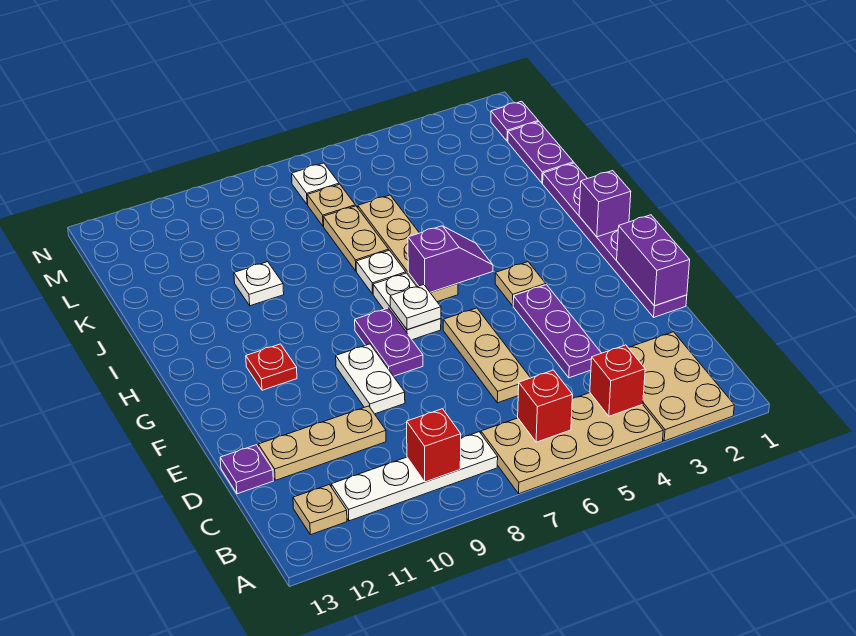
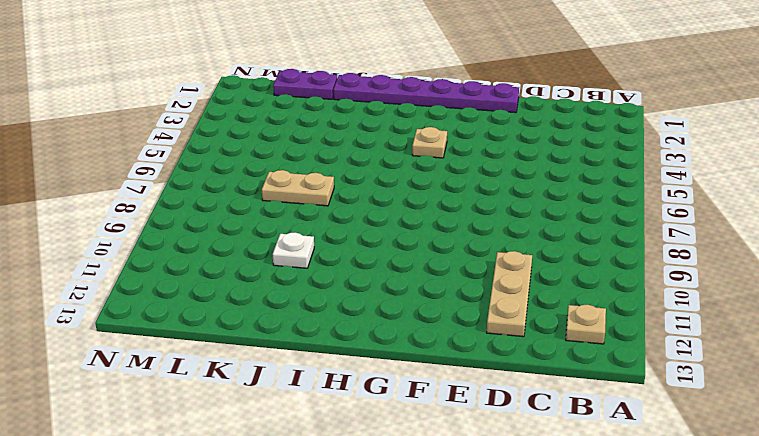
none -> tan 2x3 plate [628,332,734,441]
none -> tan 2x4 plate [481,393,663,494]
none -> white 1x4 plate [331,432,498,521]

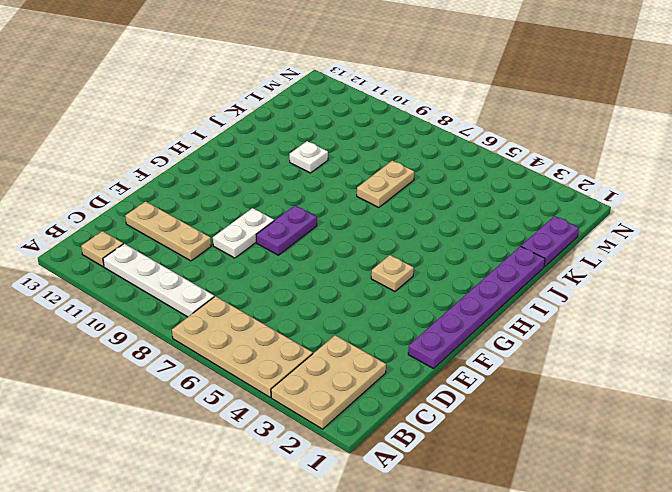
none -> purple 1x3 plate [513,285,601,378]
none -> tan 1x3 plate [443,308,530,403]
none -> purple 1x1 plate [220,445,273,494]

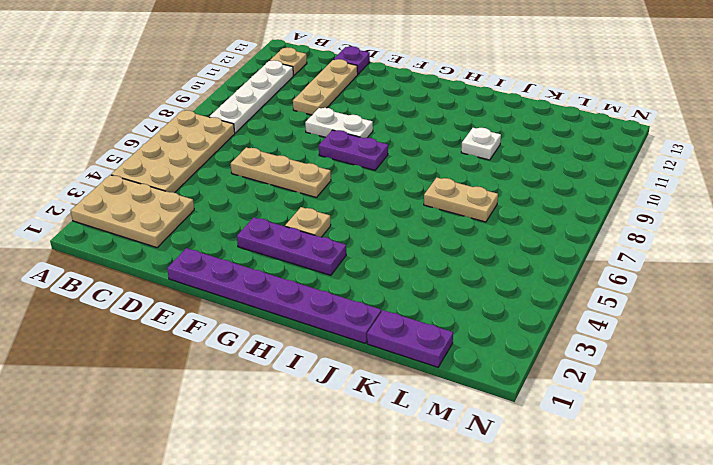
purple 1x3 plate [237,217,346,275] -> purple 1x3 plate moved to [513,285,601,378]
none -> white 1x2 plate [373,273,441,340]
none -> red 1x1 plate [246,344,297,390]
none -> tan 1x4 plate [358,195,458,302]

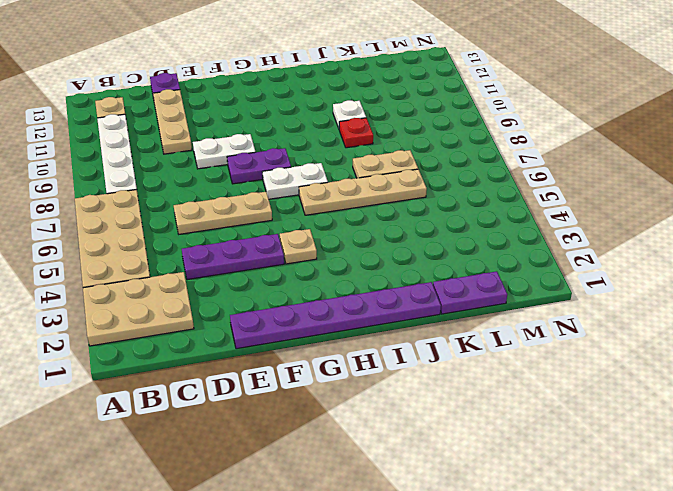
red 1x1 plate [339,118,373,148] -> red 1x1 plate moved to [246,344,297,390]
none -> white 1x1 plate [356,250,406,294]
none -> tan 1x1 plate [307,184,355,226]
none -> purple 1x1 plate [491,101,538,141]

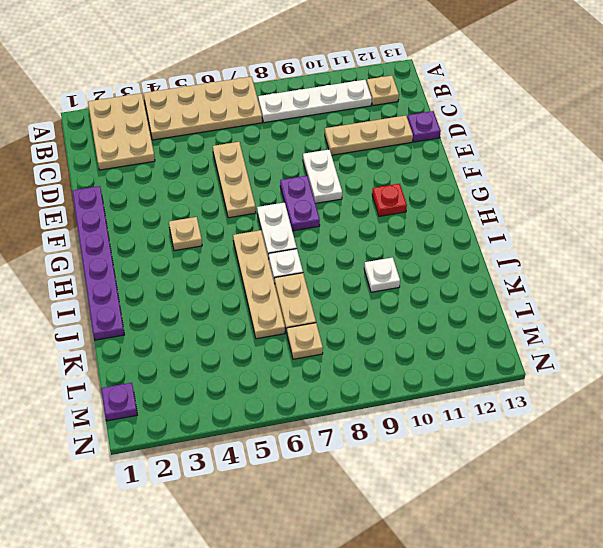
none -> purple 1x3 plate [513,285,601,378]
none -> purple 1x2 plate [508,122,573,183]
none -> white 1x1 plate [292,163,339,205]

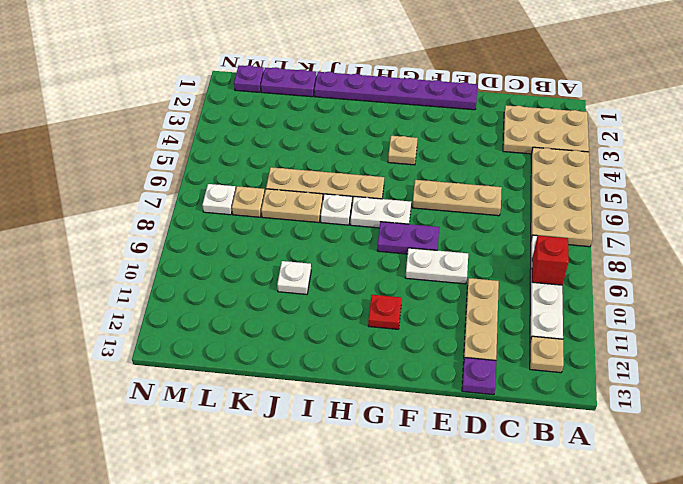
none -> purple 1x3 plate [513,285,601,378]
none -> red 1x1 brick [590,345,645,416]
none -> red 1x1 brick [518,370,573,442]

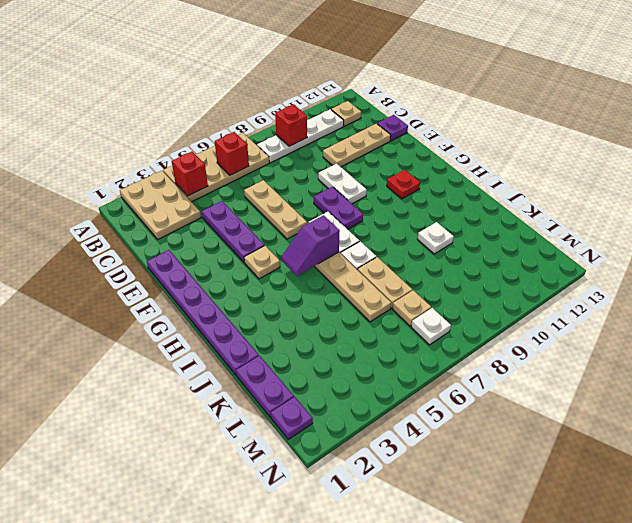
none -> purple 1x2 brick [617,215,690,306]
none -> white 1x1 plate [390,285,441,330]
none -> purple 1x1 brick [579,171,631,237]

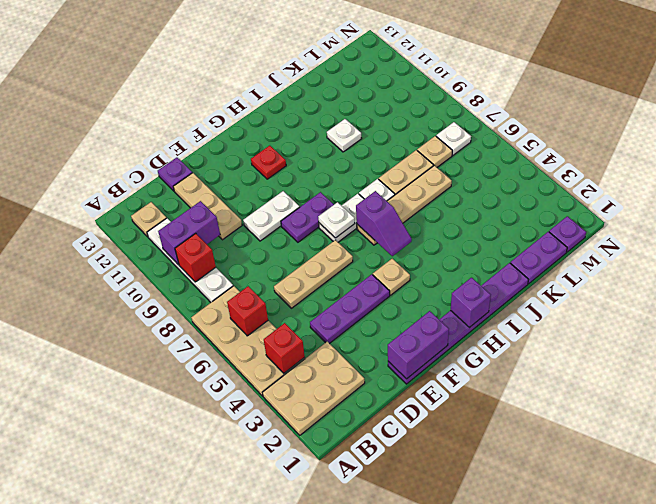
purple 1x2 brick [158,201,220,265] -> none

